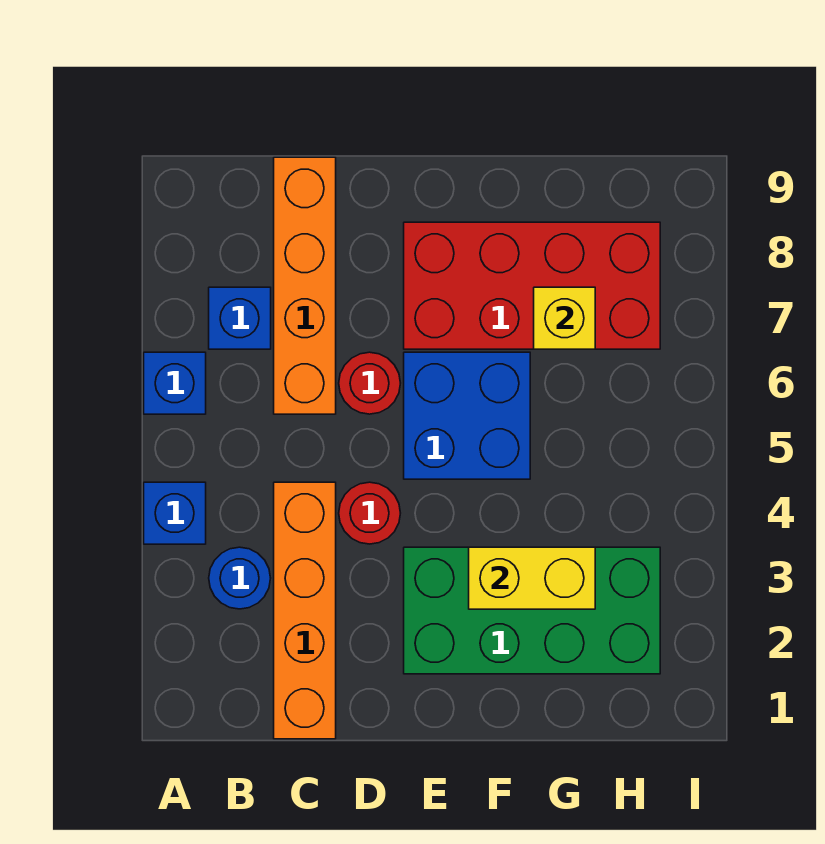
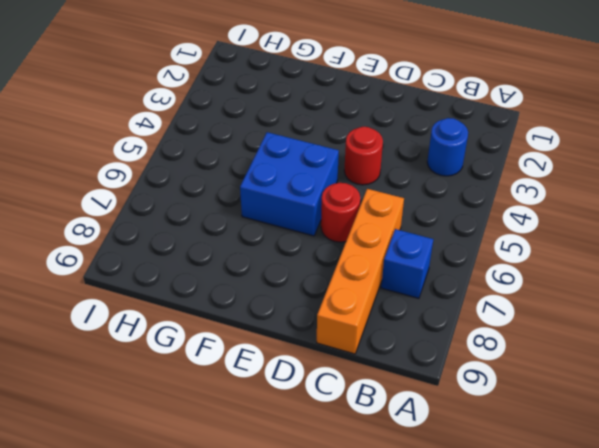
none -> blue 1x1 brick [144,482,206,544]
none -> blue 1x1 brick [144,352,206,414]
none -> orange 1x4 brick [274,482,336,739]

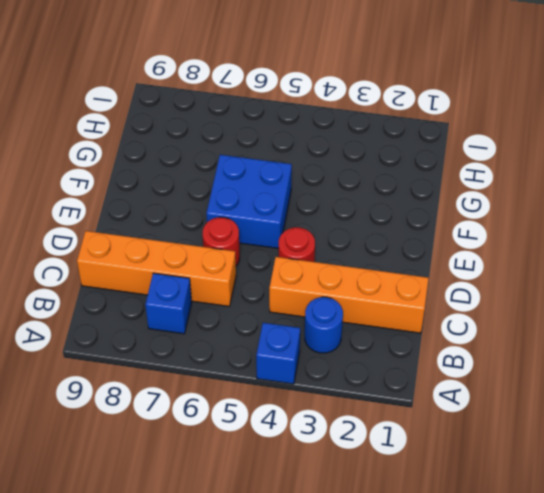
none -> blue 1x1 brick [144,352,206,414]
none -> green 2x4 brick [404,547,660,674]
none -> red 2x4 brick [404,222,660,349]

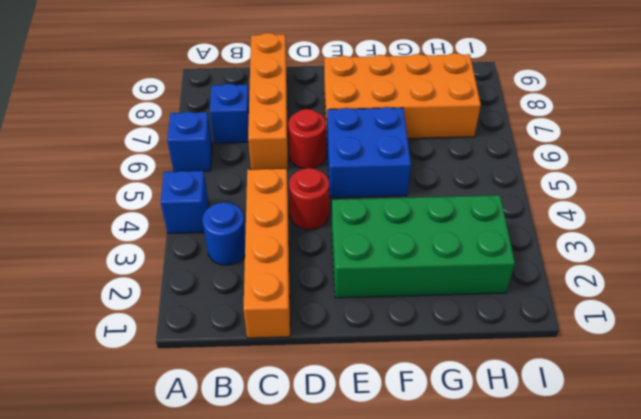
orange 2x4 brick [324,53,481,138] -> red 2x4 brick [404,222,660,349]
none -> yellow 1x2 brick [469,547,595,609]
none -> yellow 1x1 brick [534,287,595,349]

